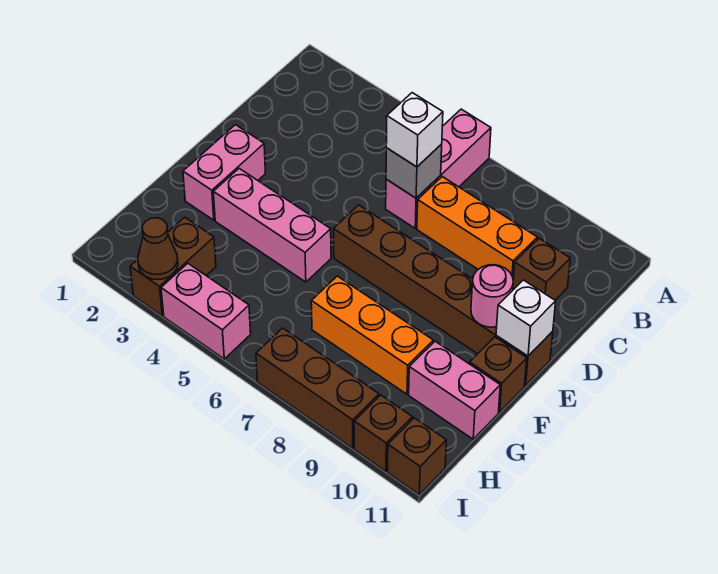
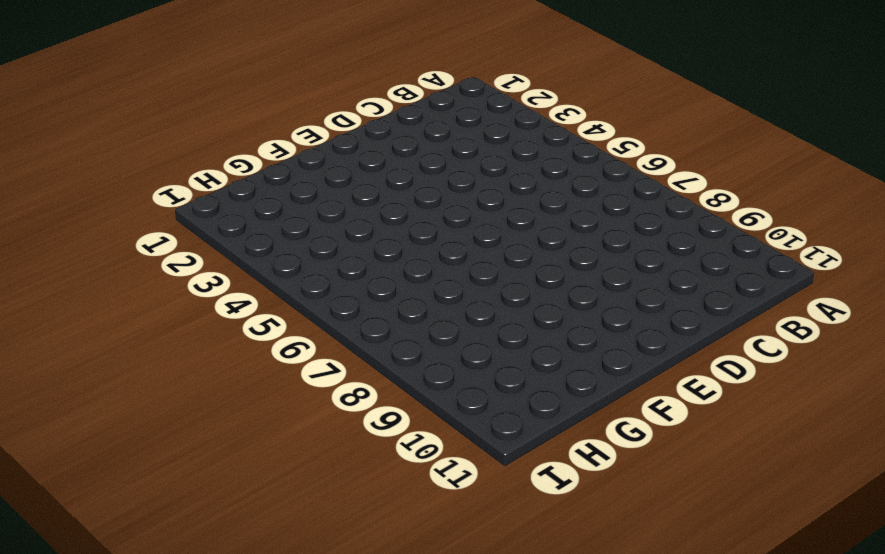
none -> pink 1x3 brick [386,109,491,228]
none -> orange 1x3 brick [417,177,537,279]
none -> brown 1x1 brick [513,238,570,300]

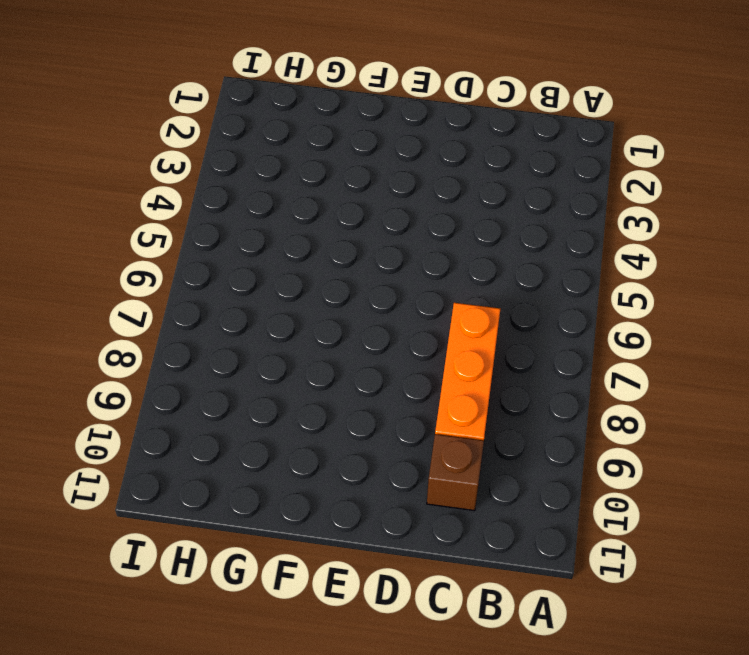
none -> pink 1x3 brick [386,109,491,228]
none -> pink 1x2 brick [183,125,266,220]
none -> brown 1x6 brick [334,205,553,385]

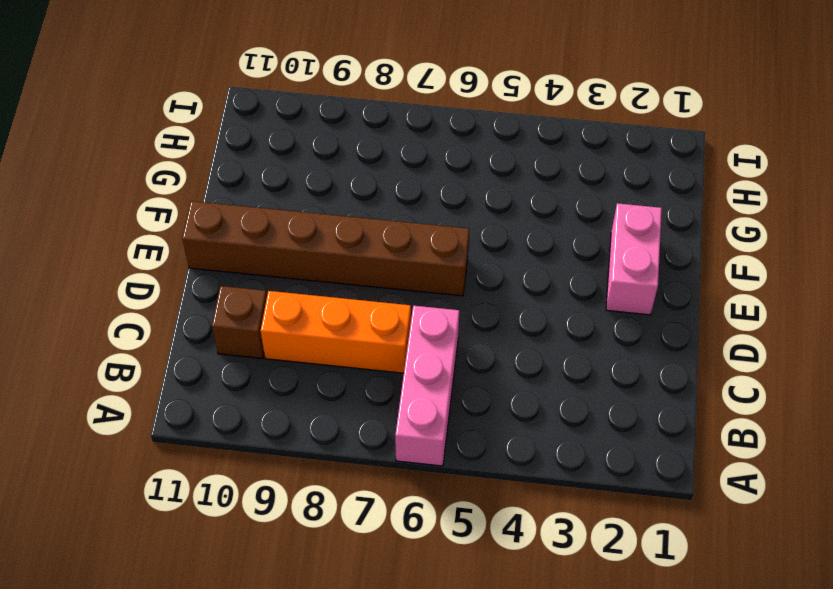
none -> pink 1x3 brick [213,169,331,282]
none -> brown 1x1 brick [470,337,527,412]
none -> orange 1x3 brick [311,276,433,394]

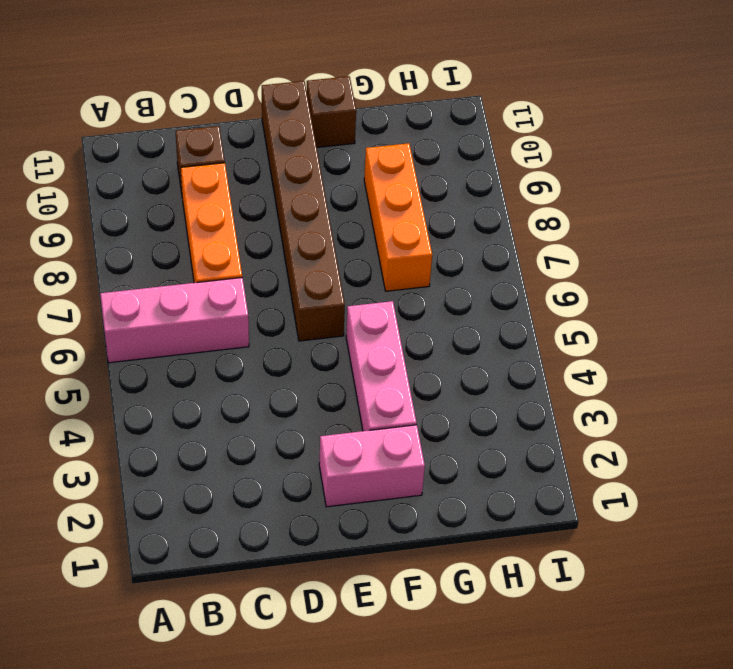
none -> pink 1x2 brick [409,341,500,439]
none -> brown 1x2 brick [130,217,216,316]
none -> pink 1x2 brick [161,263,251,359]

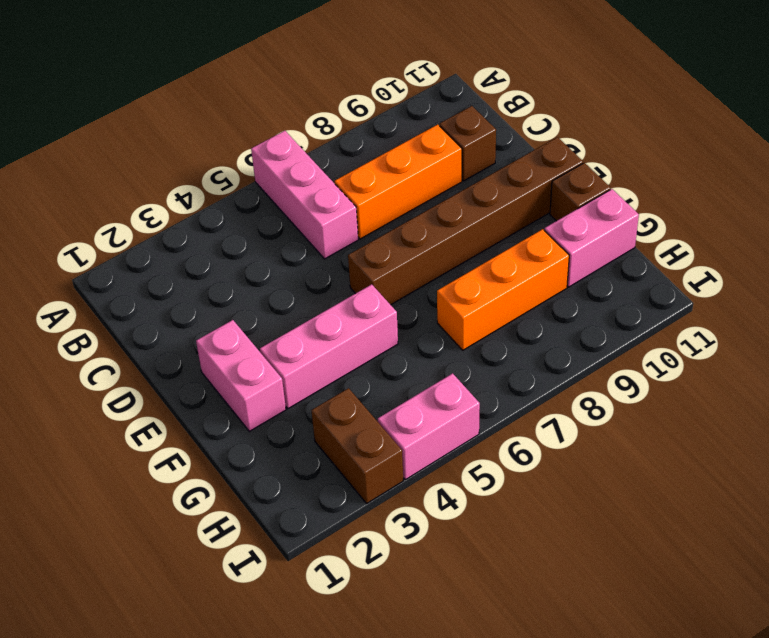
none -> brown 1x3 brick [256,328,379,448]
none -> brown 1x1 brick [354,395,413,471]
none -> brown 1x1 brick [388,418,446,494]

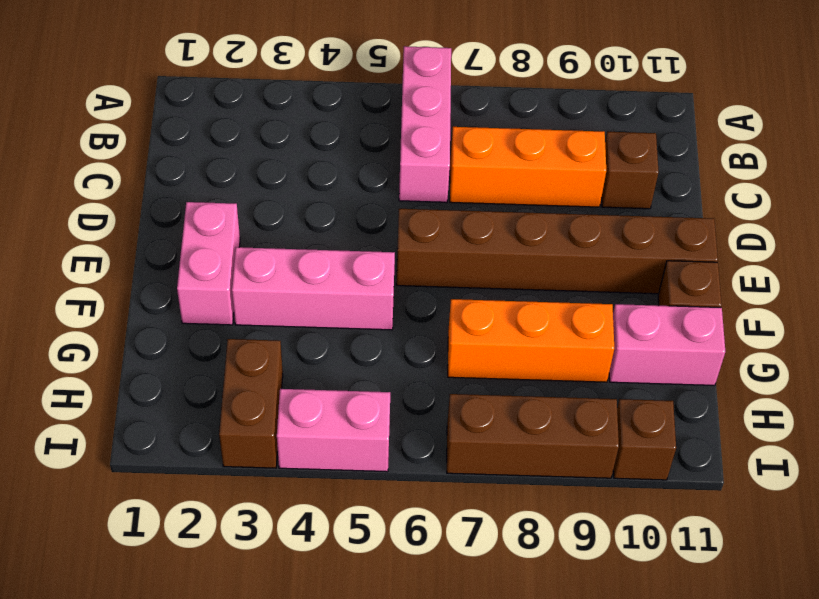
none -> brown 1x1 brick [388,418,446,494]
none -> grey 1x1 brick [386,144,442,198]
none -> pink 1x1 round brick [471,265,513,327]

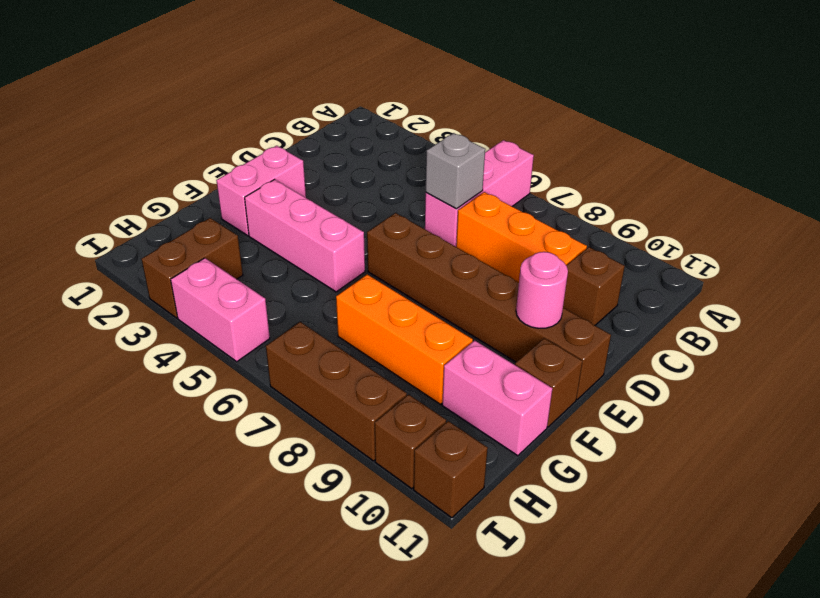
none -> white 1x1 brick [496,280,556,356]
none -> brown 1x1 cone [138,218,178,280]
none -> white 1x1 brick [386,93,443,167]

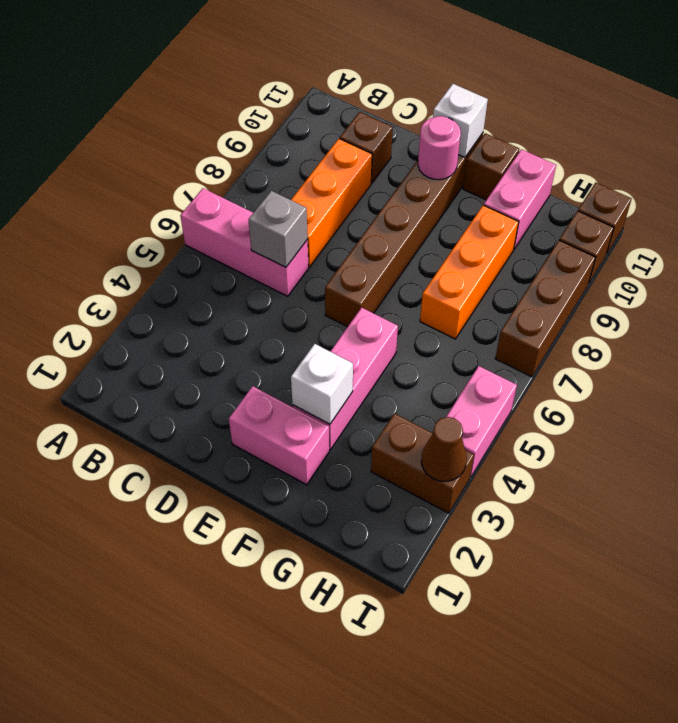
white 1x1 brick [291,344,353,424] -> white 1x1 brick moved to [386,93,443,167]

